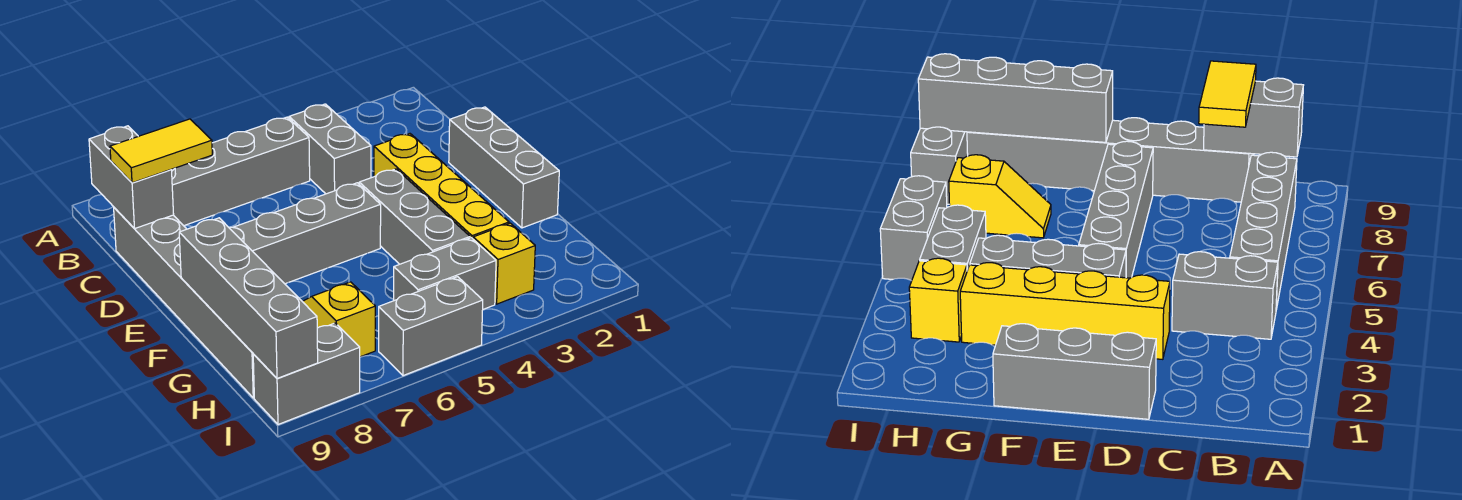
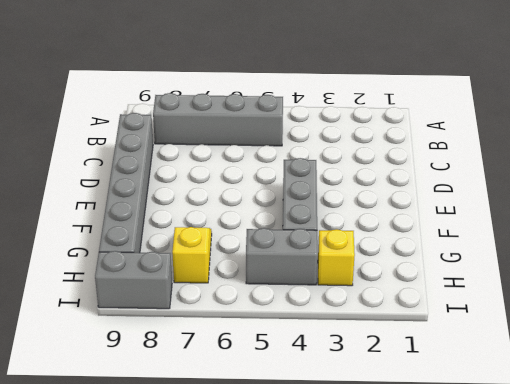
none -> grey 1x2 brick [289,104,371,194]
none -> grey 1x3 brick [449,107,559,228]
none -> yellow 1x4 brick [374,134,509,239]

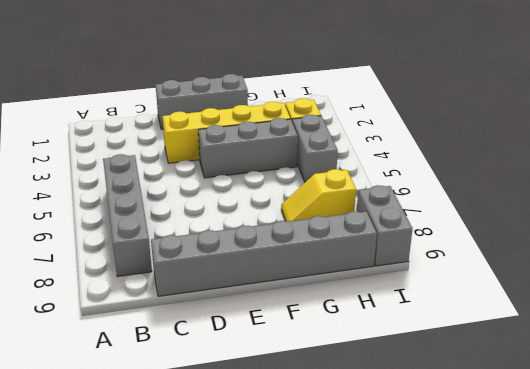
none -> grey 1x2 brick [289,104,371,194]
none -> grey 1x4 brick [229,183,381,284]
none -> grey 1x2 brick [379,277,483,376]

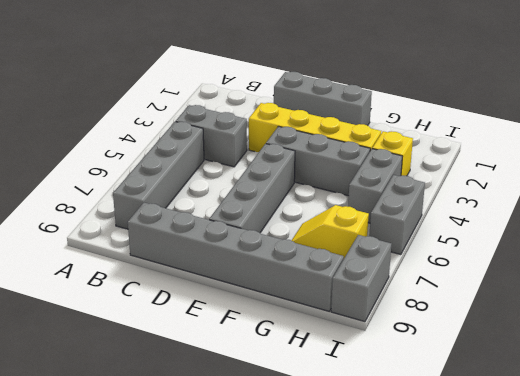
none -> grey 1x2 brick [89,126,174,229]
none -> grey 1x4 brick [179,218,318,378]
none -> yellow 1x2 tile [110,119,212,183]

